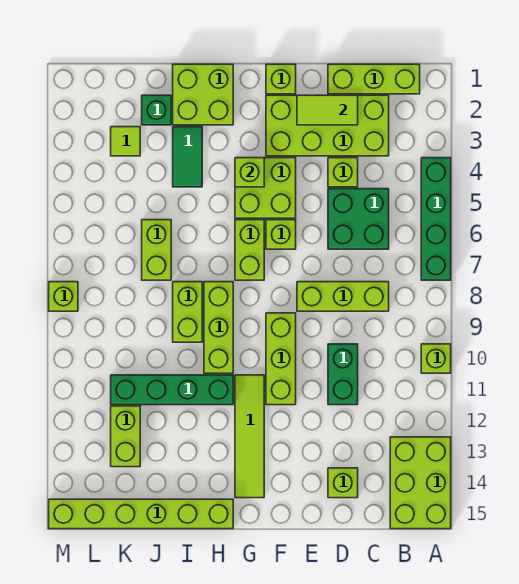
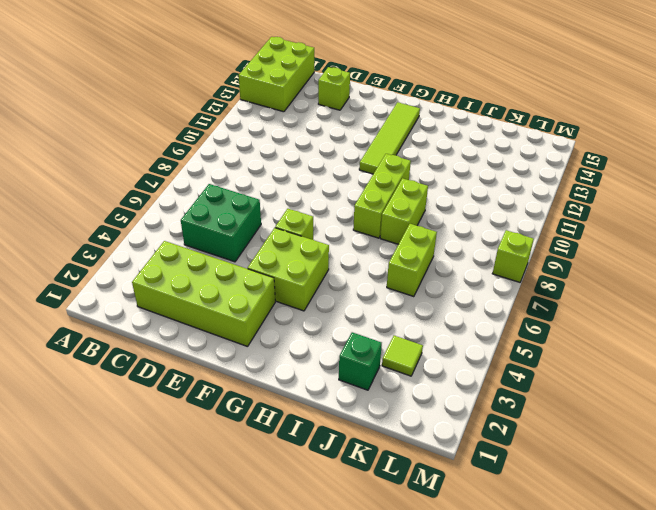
none -> green 1x4 brick [421,158,451,280]
none -> lime 1x1 brick [421,344,451,373]
none -> lime 1x3 brick [328,64,420,94]

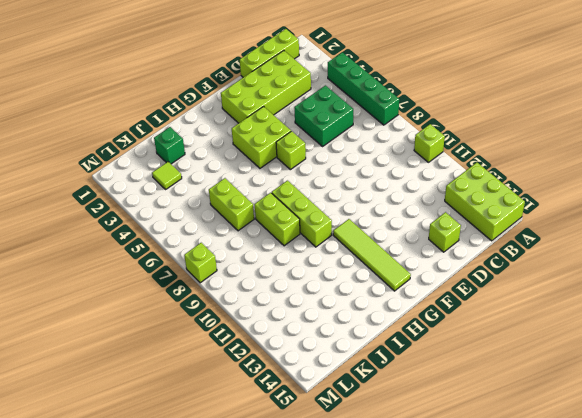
none -> lime 1x3 brick [297,282,389,311]
none -> lime 1x1 brick [328,158,358,187]
none -> green 1x2 brick [328,344,358,405]

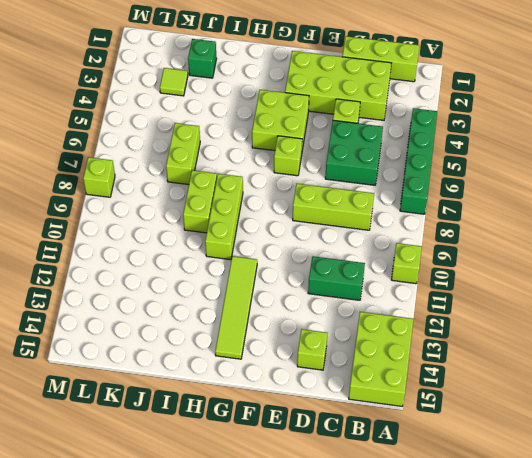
green 1x2 brick [308,256,365,300] -> green 1x2 brick turned to [328,344,358,405]
none -> lime 1x1 brick [266,64,296,94]
none -> lime 1x3 brick [266,313,296,405]
none -> lime 1x2 brick [235,220,264,280]

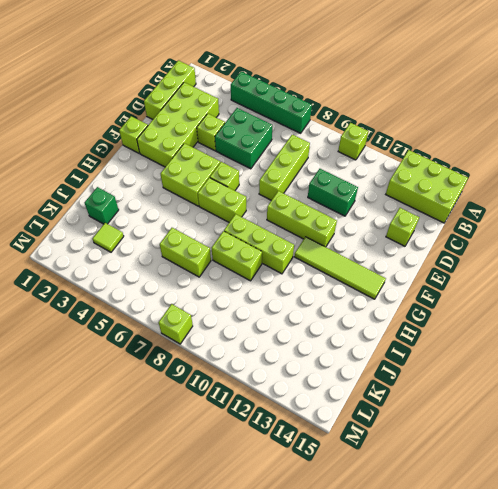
none -> lime 2x2 brick [173,64,233,125]
none -> green 1x4 brick [111,375,233,405]
none -> lime 1x6 brick [49,499,233,529]

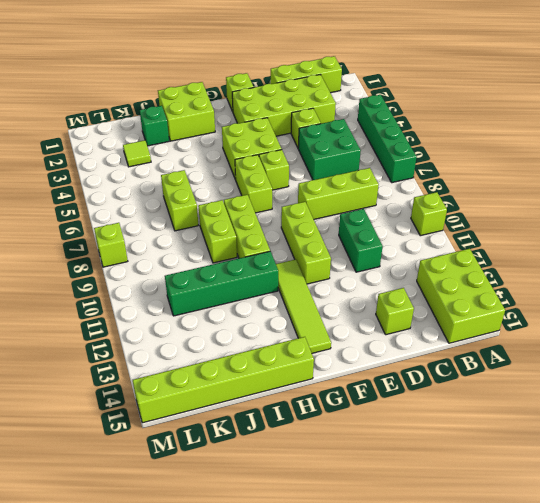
none -> green 1x2 tile [173,127,202,187]
none -> lime 1x2 brick [111,406,140,467]
none -> lime 1x2 tile [297,95,358,125]

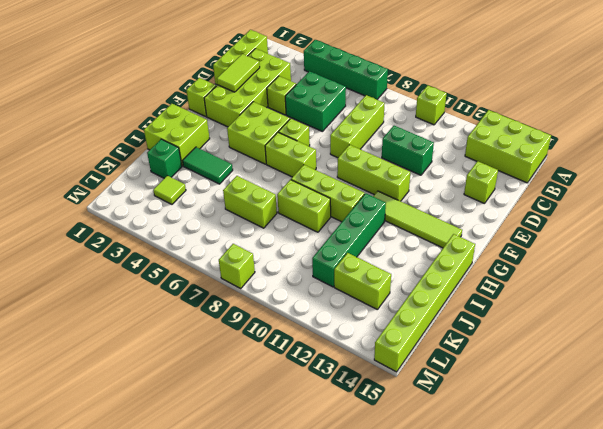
none -> lime 1x1 brick [235,158,264,187]

